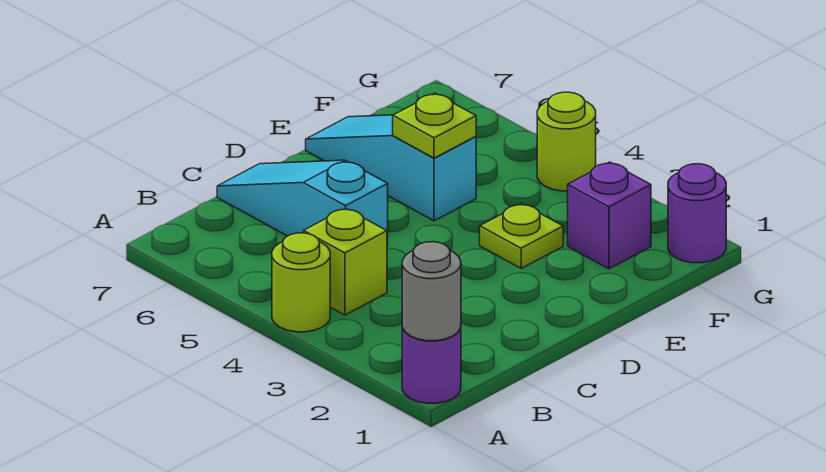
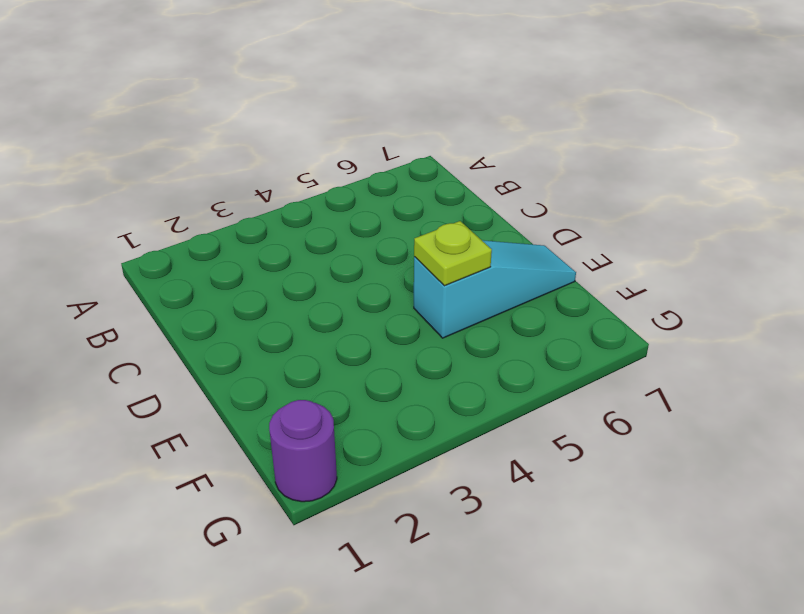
none -> purple 1x1 round brick [402,328,461,403]
none -> lime 1x1 round brick [272,233,330,332]

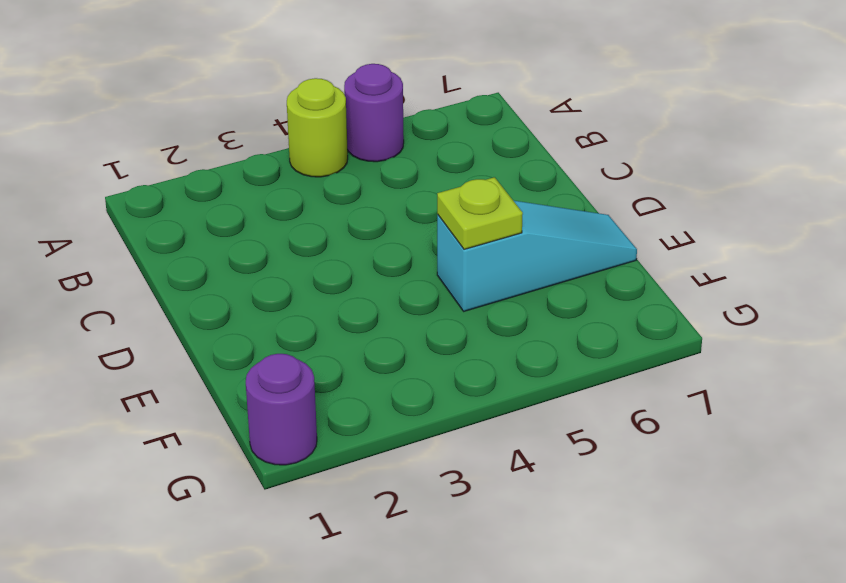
purple 1x1 round brick [344,64,404,162] -> purple 1x1 round brick moved to [402,328,461,403]
none -> lime 1x1 brick [304,208,387,315]
none -> cyan 1x3 slope [217,160,388,246]

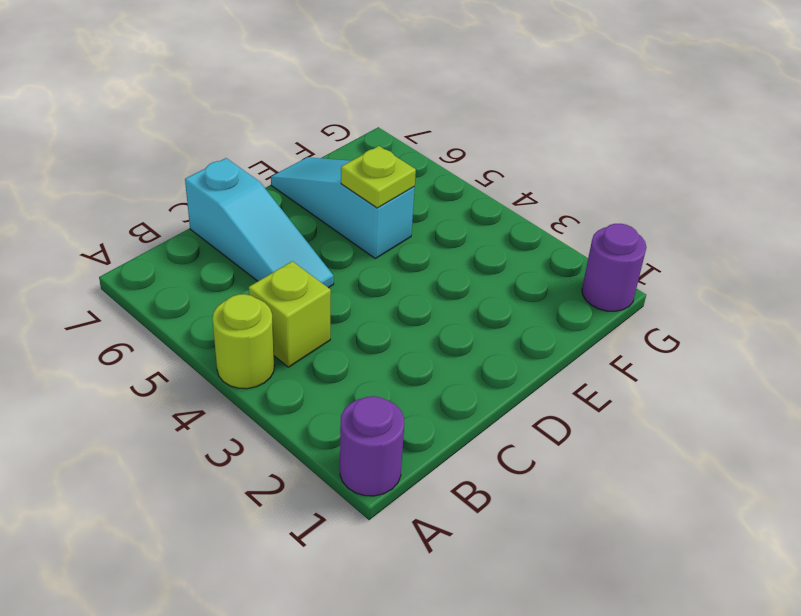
cyan 1x3 slope [185,158,334,288] -> cyan 1x3 slope turned to [217,160,388,246]
none -> lime 1x1 plate [480,204,563,268]
none -> purple 1x1 brick [568,162,651,269]

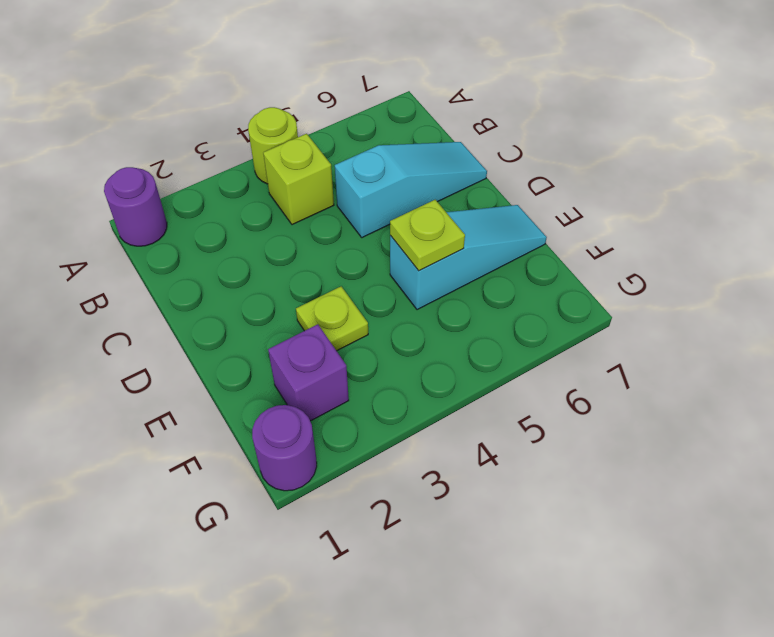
none -> lime 1x1 round brick [537,92,596,191]
none -> grey 1x1 round brick [402,242,461,341]

